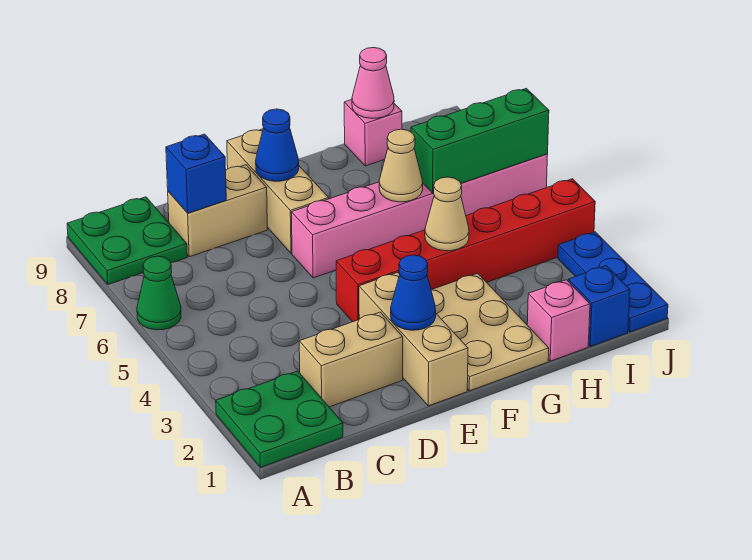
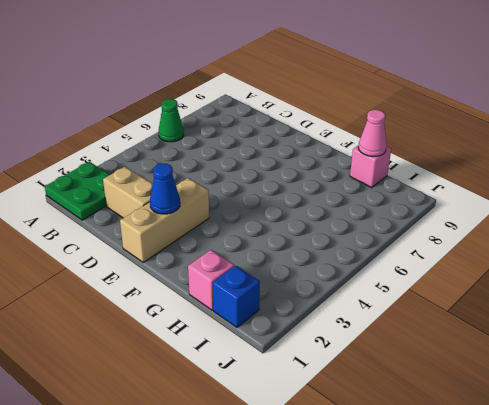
none -> green 2x2 plate [67,197,187,284]
none -> tan 1x2 brick [168,165,267,257]
none -> red 1x6 brick [336,179,595,322]

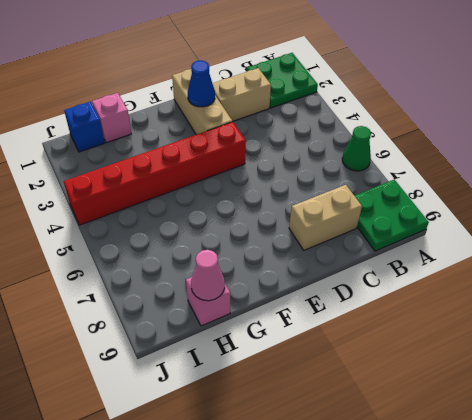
none -> pink 1x6 brick [291,154,548,278]
none -> tan 1x3 brick [227,129,329,253]
none -> tan 2x3 plate [431,273,549,391]

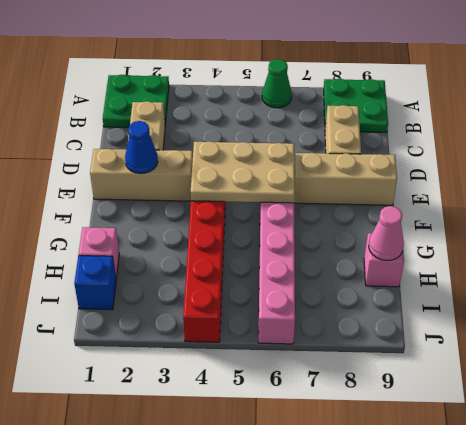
tan 2x3 plate [191,141,295,203] -> tan 2x3 plate moved to [431,273,549,391]
none -> blue 1x3 plate [558,232,668,332]
none -> blue 1x1 brick [166,134,226,213]
none -> blue 1x1 cone [256,109,299,181]

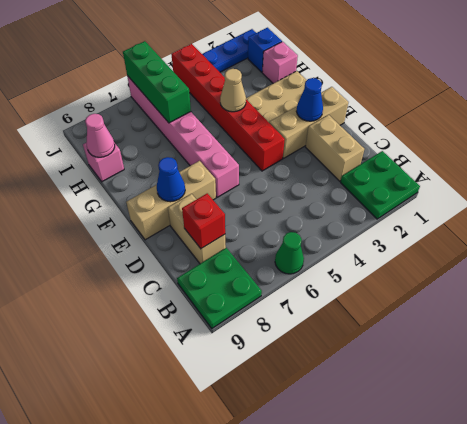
red 1x1 brick [182,193,225,249] -> blue 1x1 brick [166,134,226,213]
none -> tan 1x1 cone [379,129,423,202]

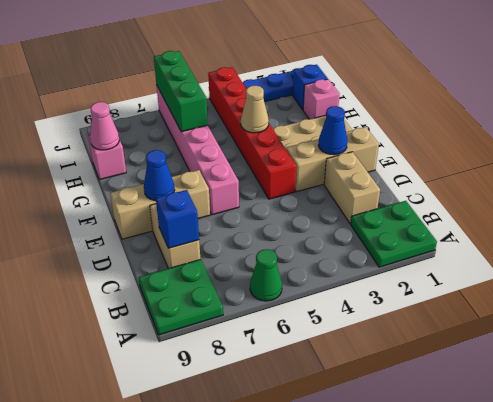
none -> tan 1x1 cone [379,129,423,202]

